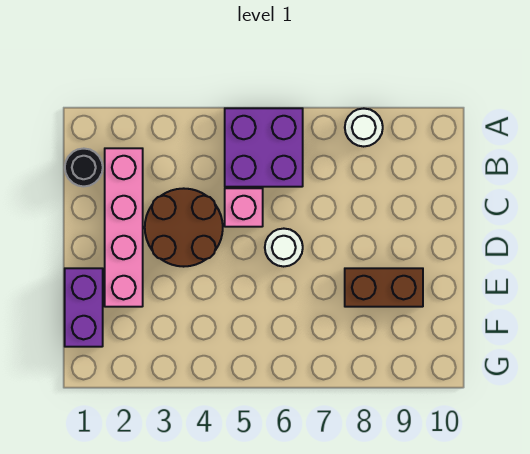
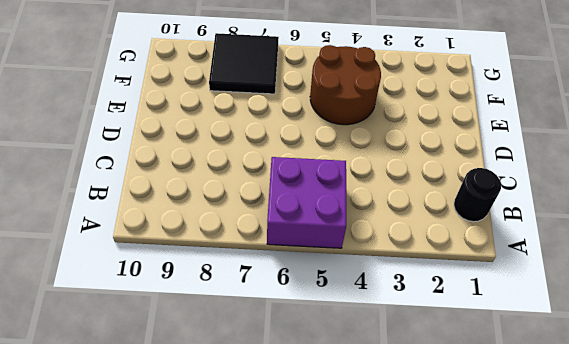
brown 2x2 round brick [310,45,381,125] -> brown 2x2 round brick moved to [145,188,223,267]
black 2x2 tile [209,33,279,94] -> none
none -> white 1x1 round brick [345,109,383,147]
none -> pink 1x4 brick [105,148,143,307]

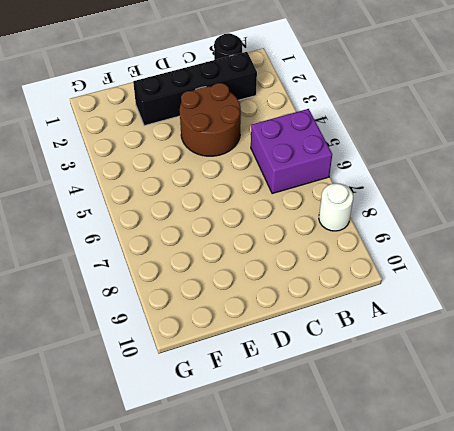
black 1x4 brick [133,52,257,126] -> pink 1x4 brick [105,148,143,307]
none -> pink 1x1 brick [225,188,263,227]
none -> white 1x1 round brick [265,229,303,267]

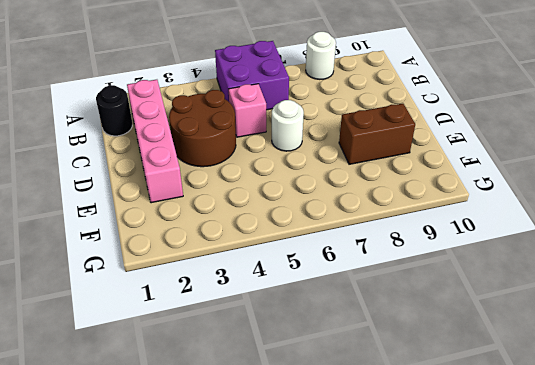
none -> purple 1x2 brick [65,268,103,347]

